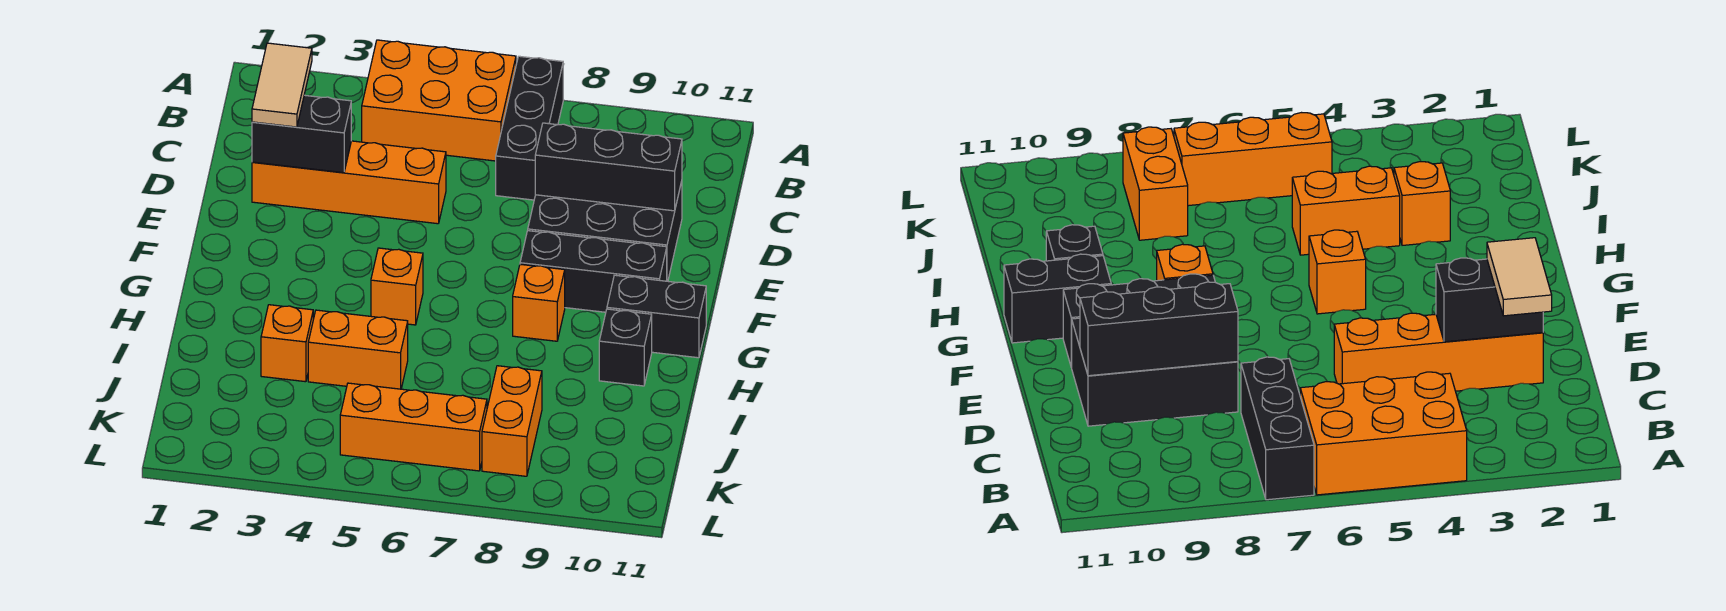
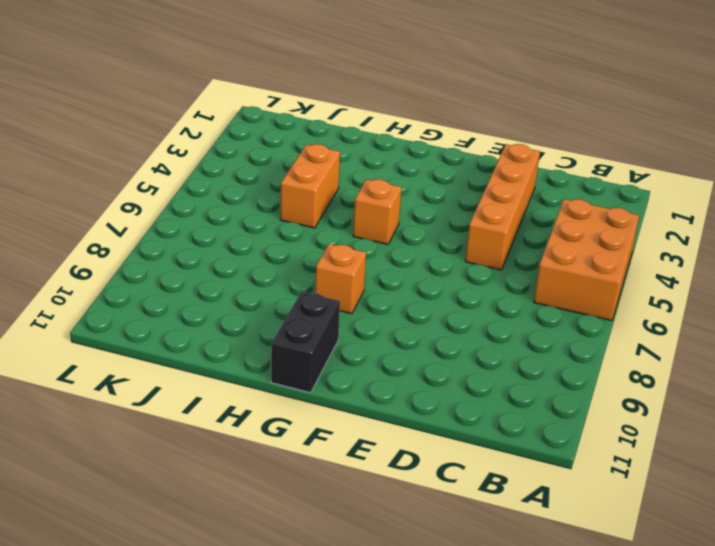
none -> black 1x3 brick [496,56,563,200]
none -> black 2x3 brick [528,181,682,281]
none -> black 1x3 brick [520,231,667,312]

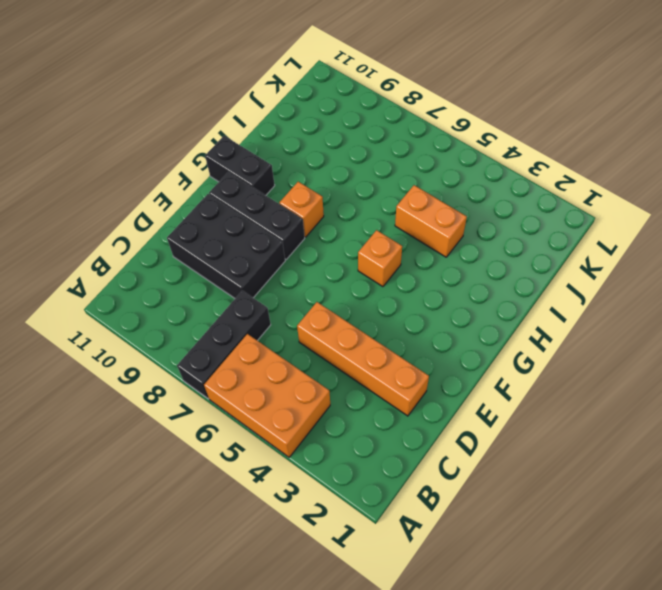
none -> black 1x1 brick [599,309,652,386]
none -> orange 1x1 brick [261,305,313,382]
none -> orange 1x2 brick [482,366,542,476]

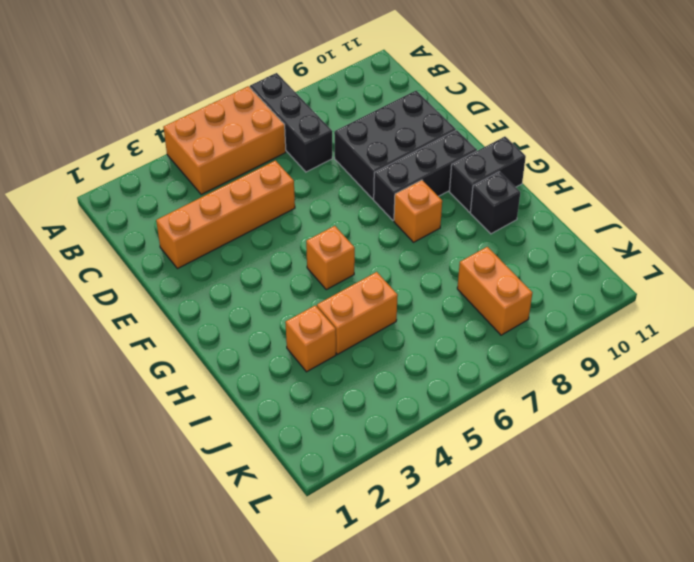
none -> orange 1x3 brick [340,383,487,471]
none -> black 1x2 brick [252,95,351,173]
none -> black 1x3 brick [535,123,682,211]

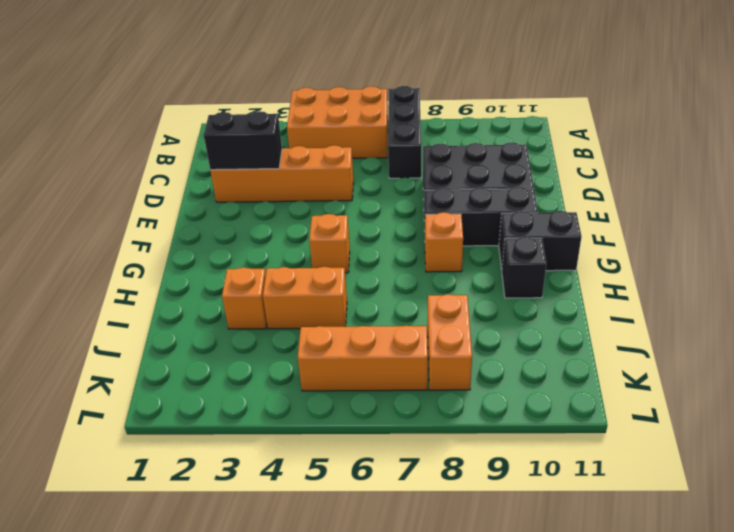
none -> black 1x3 brick [535,123,682,211]
none -> tan 1x2 tile [252,43,312,127]

